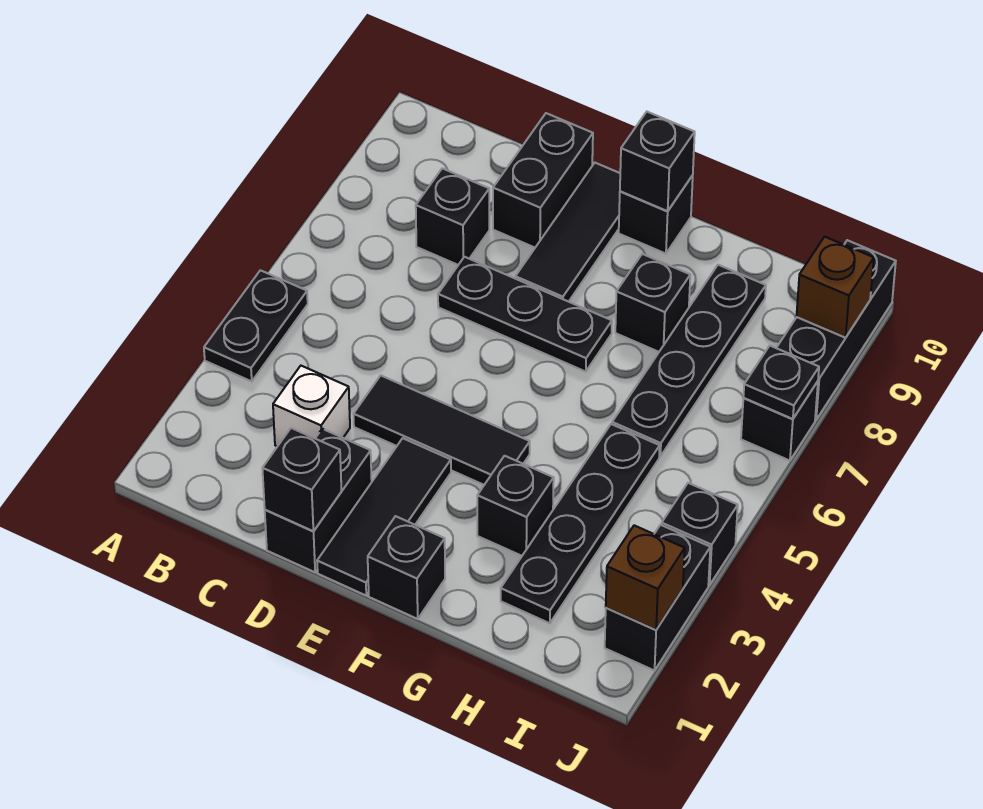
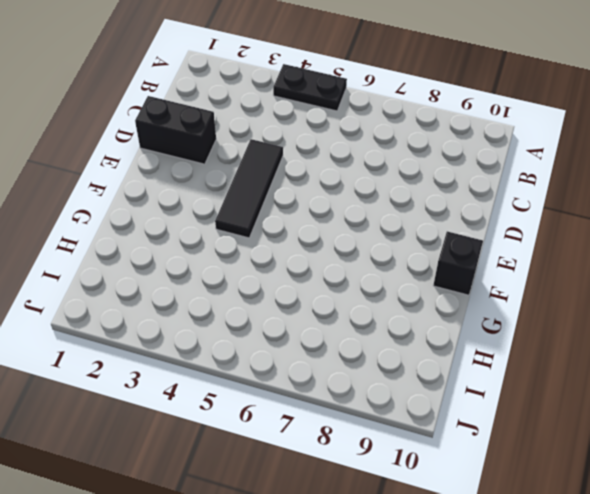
none -> white 1x1 brick [273,366,350,446]
none -> black 1x1 brick [416,168,489,265]
none -> black 1x3 plate [438,257,612,372]

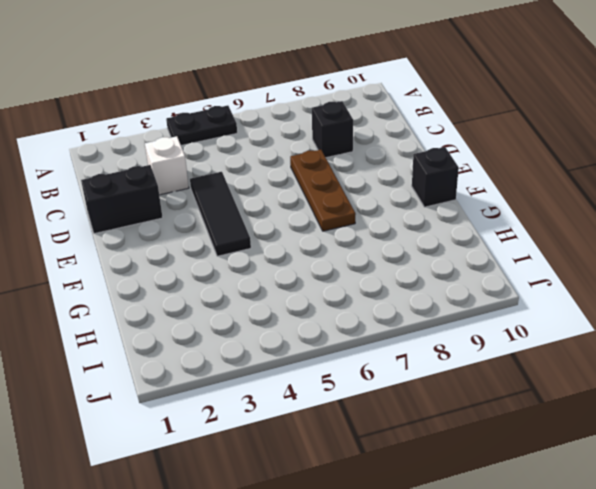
brown 1x3 plate [290,150,356,231] -> black 1x3 plate [438,257,612,372]
none -> black 1x2 brick [493,113,593,248]
none -> black 1x3 tile [317,438,451,595]
none -> black 1x3 tile [515,163,620,302]

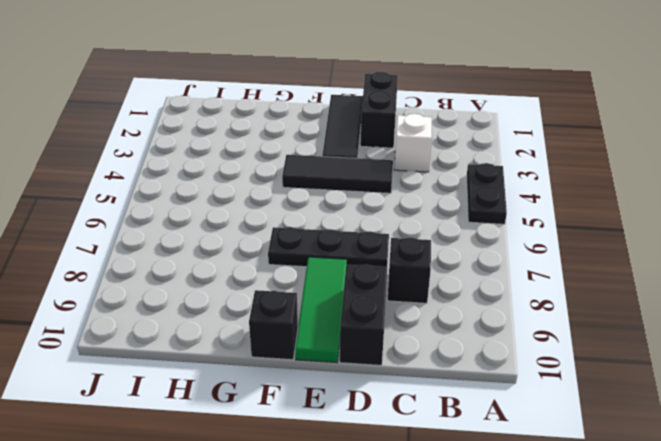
green 1x3 tile [295,257,347,363] -> black 1x3 tile [515,163,620,302]
none -> black 1x1 brick [368,516,445,619]
none -> black 1x1 brick [477,456,554,556]
none -> black 1x1 brick [615,254,690,352]

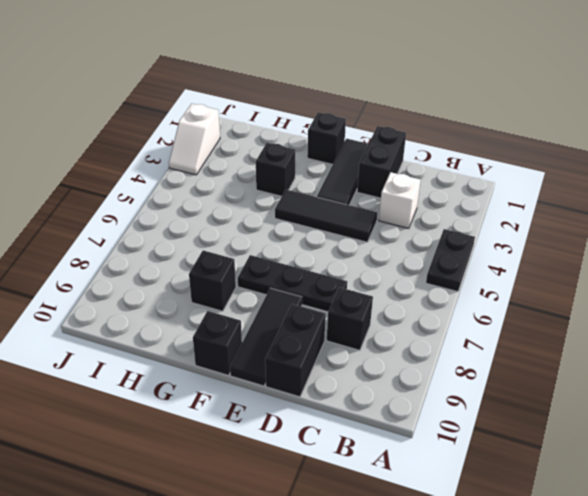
white 1x2 slope [169,104,220,175] -> black 1x2 brick [605,525,710,671]
none -> black 1x4 plate [501,424,660,623]
none -> black 1x4 plate [612,265,766,456]
none -> black 1x1 brick [662,483,738,585]

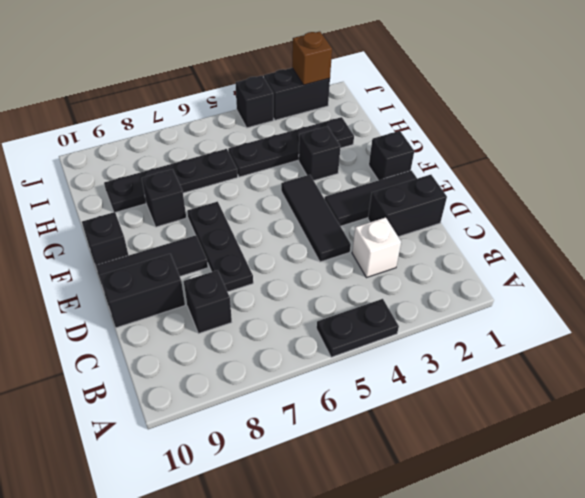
none -> black 1x1 brick [741,381,818,461]
none -> black 1x3 brick [777,240,896,420]
none -> black 1x1 brick [262,428,342,531]

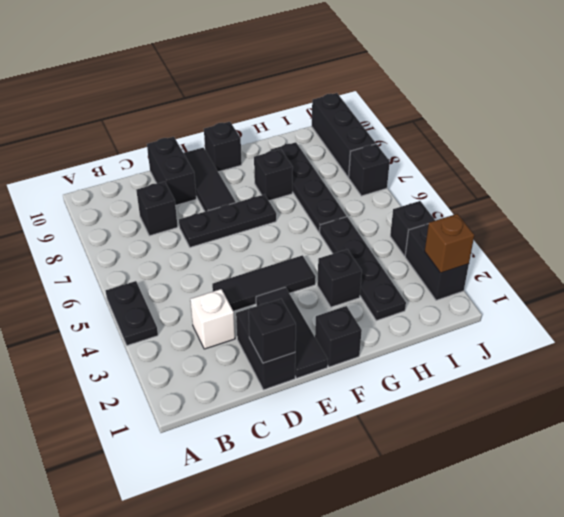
none -> black 1x1 brick [620,112,695,211]
none -> black 1x1 plate [743,346,819,419]
none -> brown 1x1 brick [796,237,874,338]

